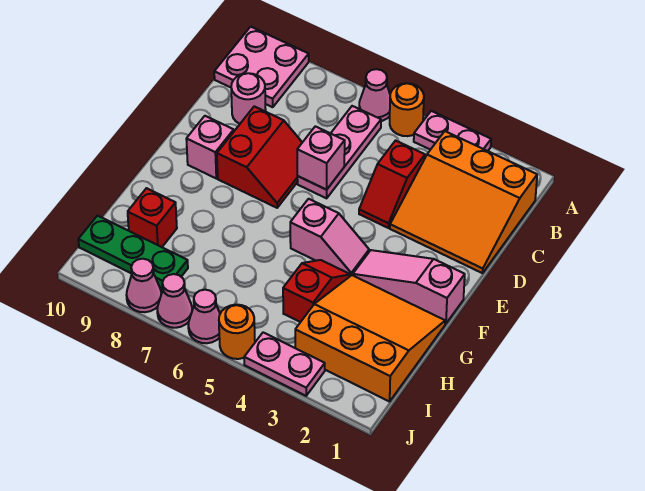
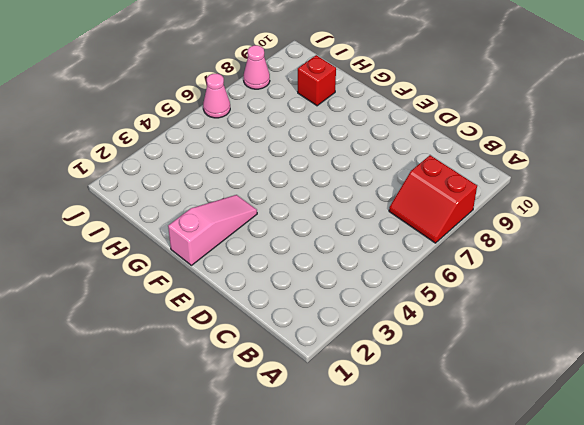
red 2x2 slope [389,155,477,243] -> red 2x2 slope moved to [217,106,302,208]
none -> pink 1x2 plate [414,111,491,151]
none -> orange 1x1 round brick [390,83,424,136]
none -> pink 1x1 cone [359,69,390,121]

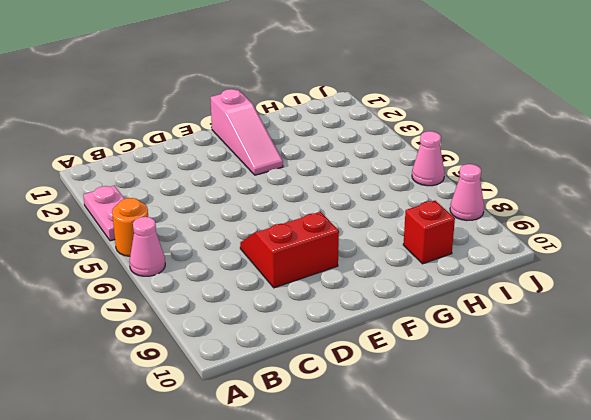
none -> pink 2x2 plate [214,27,309,107]
none -> orange 3x3 slope [390,131,537,273]
none -> pink 1x3 plate [297,106,381,198]

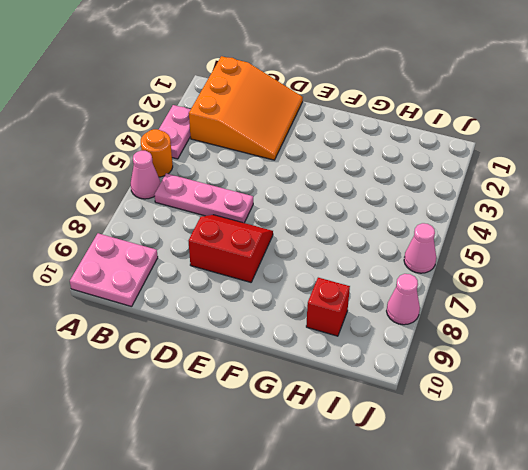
none -> red 1x2 slope [359,141,425,228]
none -> pink 1x1 round brick [231,73,266,124]
none -> pink 1x1 brick [186,116,234,178]

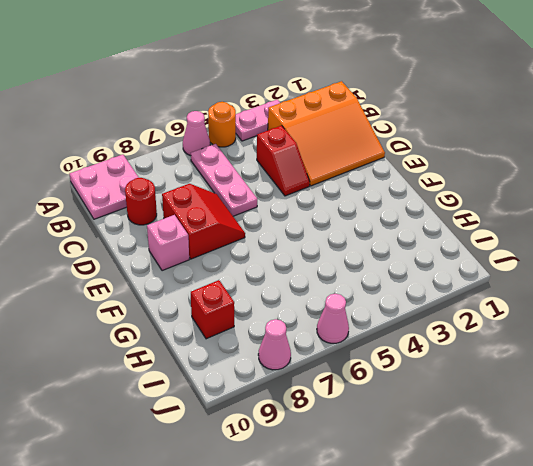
red 1x1 round brick [125,178,157,225] -> pink 1x1 round brick [231,73,266,124]
none -> pink 1x3 slope [353,250,465,324]
none -> pink 1x2 slope [290,199,369,276]
none -> orange 3x3 slope [295,275,445,402]

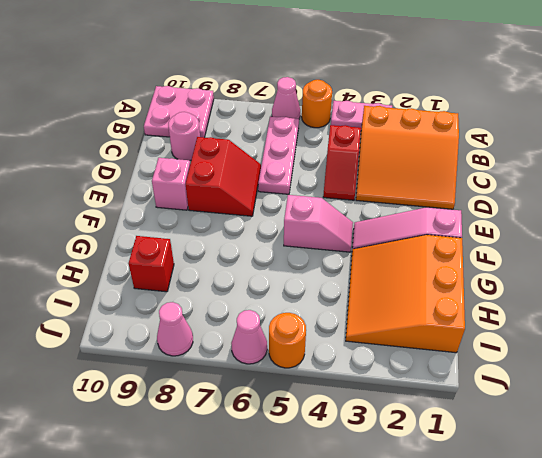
orange 3x3 slope [346,235,465,353] -> orange 3x3 slope turned to [295,275,445,402]
none -> red 1x2 slope [283,260,350,322]
none -> green 1x3 plate [78,216,188,289]
none -> pink 1x2 plate [244,333,325,396]

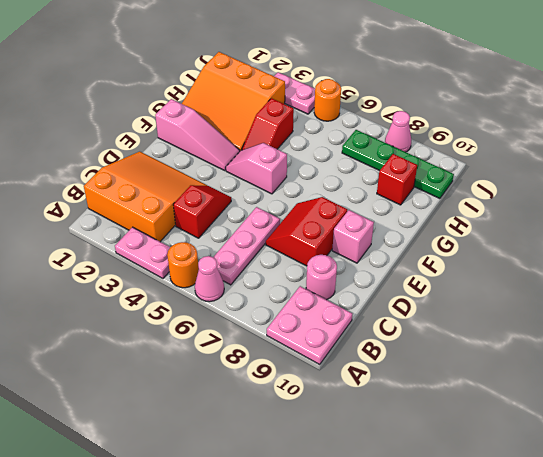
green 1x4 plate [342,130,454,199] -> green 1x3 plate [78,216,188,289]
none -> pink 1x1 cone [188,290,220,343]
none -> pink 1x1 cone [157,274,192,328]
none -> pink 1x1 brick [297,126,345,190]

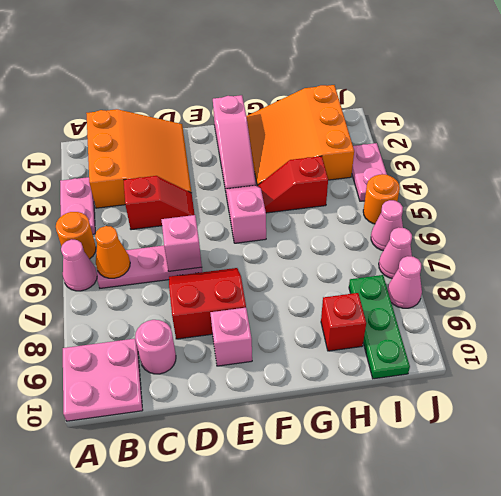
orange 1x1 cone [95,226,130,278] -> none

